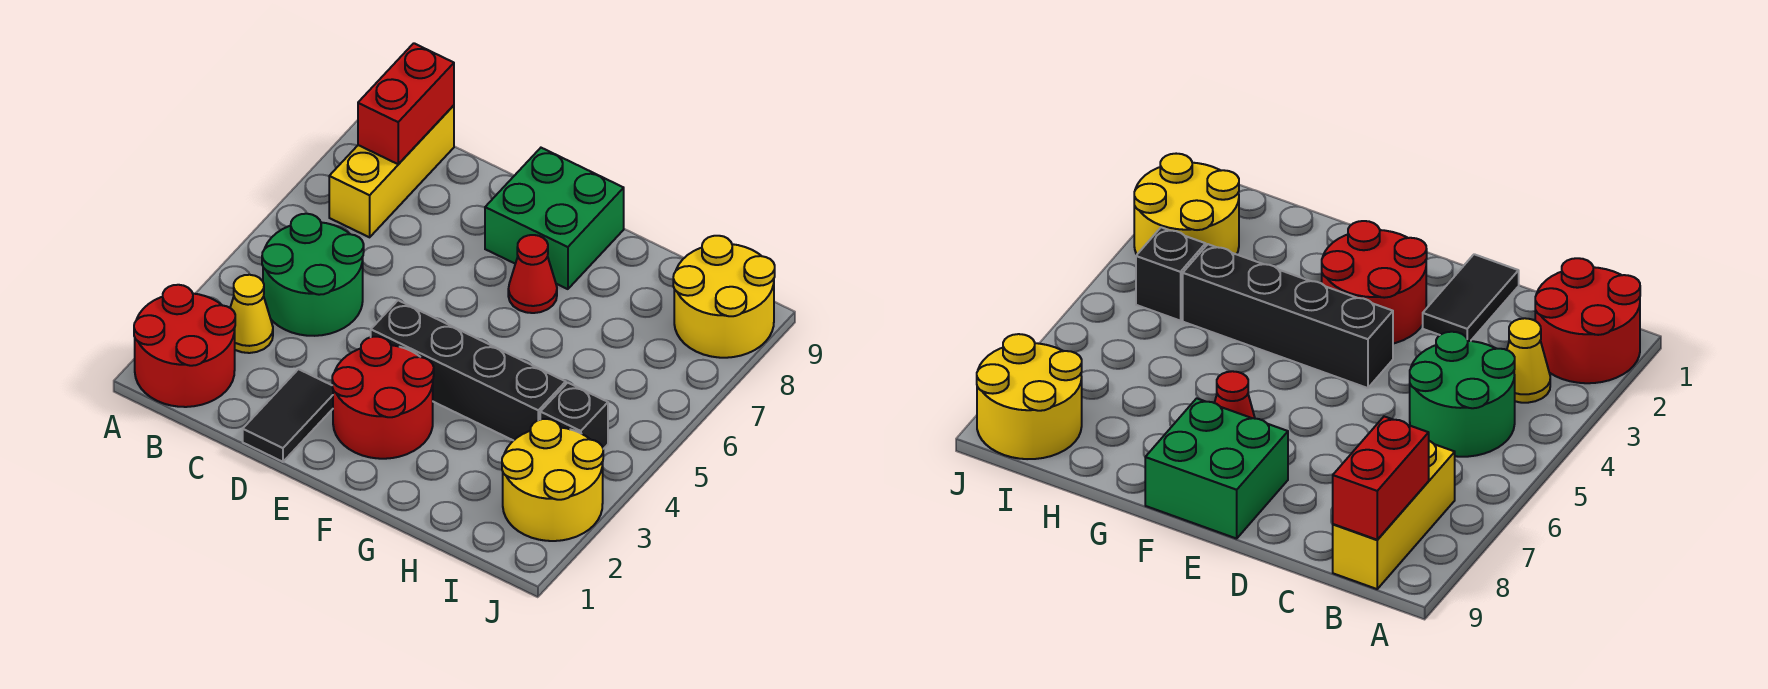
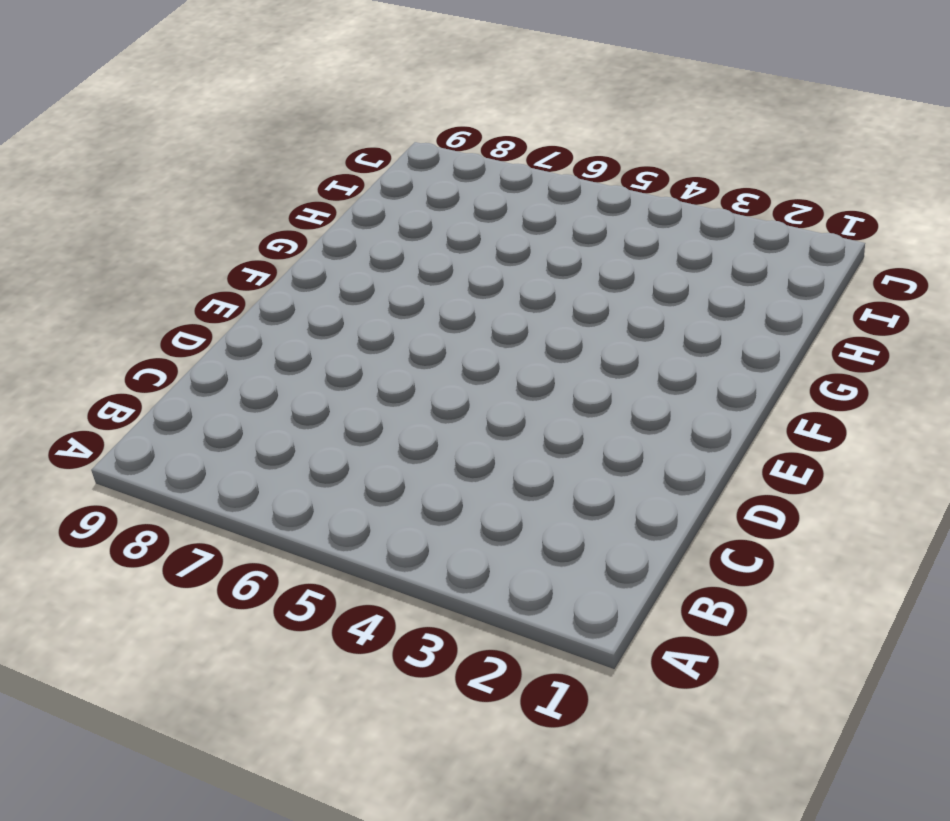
none -> red 2x2 round brick [134,285,235,407]
none -> yellow 1x1 cone [230,275,273,353]
none -> green 2x2 round brick [262,214,364,336]

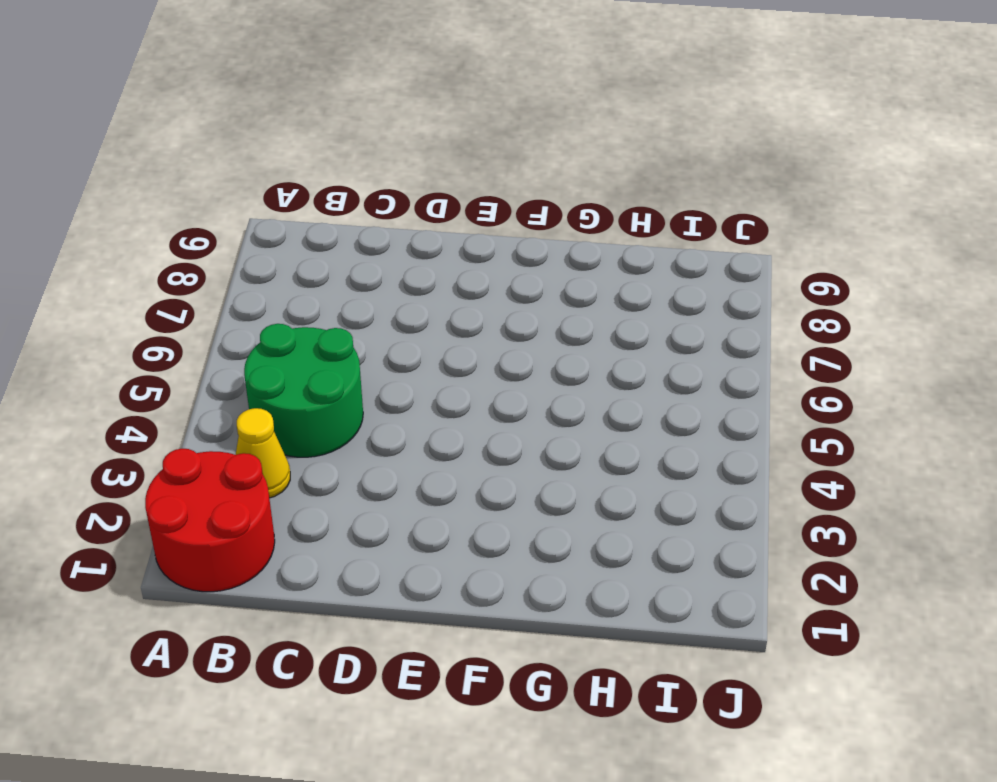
none -> yellow 1x3 brick [329,105,454,237]
none -> black 1x2 tile [243,369,333,462]
none -> red 2x2 round brick [332,337,434,459]

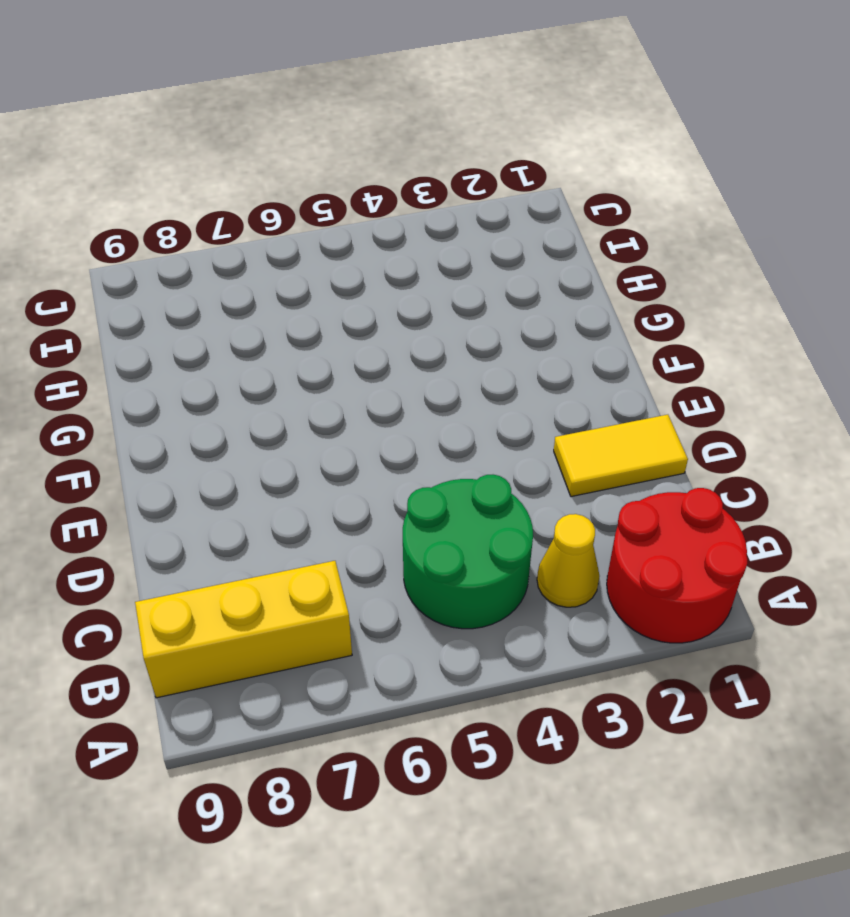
yellow 1x2 tile [554,415,688,497] -> black 1x2 tile [243,369,333,462]
none -> red 2x2 round brick [332,337,434,459]
none -> black 1x4 brick [371,300,566,441]
none -> green 2x2 brick [485,148,624,289]

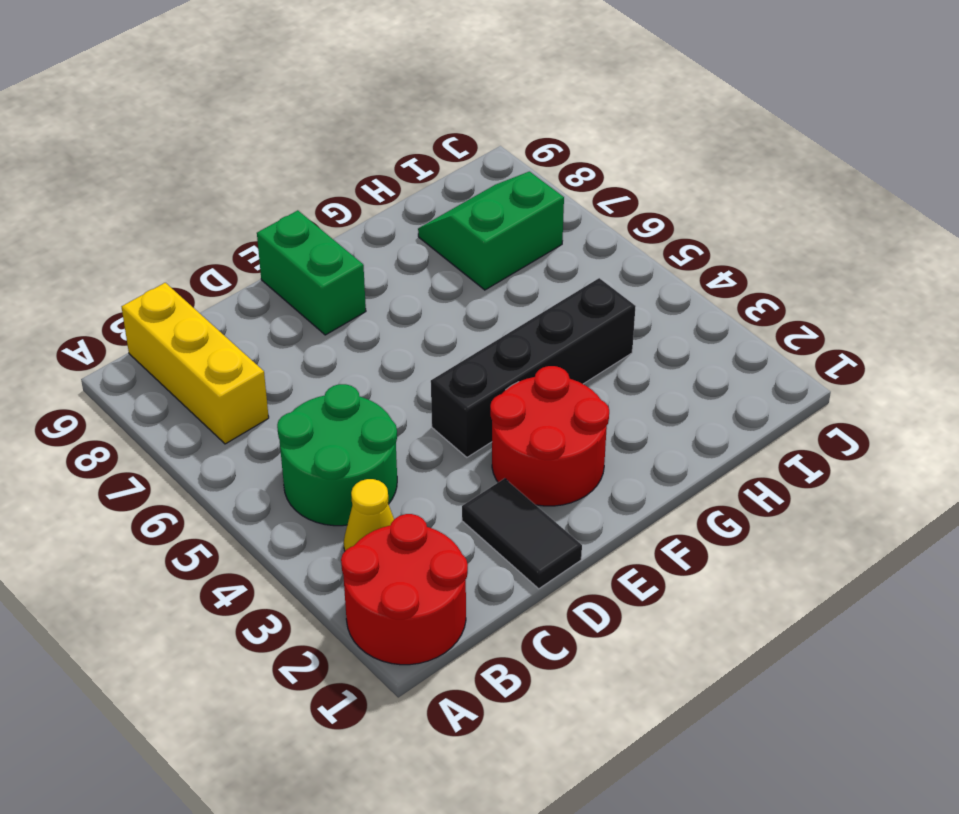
green 1x2 brick [257,210,366,335] -> green 2x2 brick [485,148,624,289]
green 2x2 slope [418,172,564,290] -> yellow 2x2 round brick [673,236,775,358]
none -> red 1x1 cone [508,235,557,313]
none -> yellow 2x2 round brick [502,419,603,541]
none -> black 1x1 brick [540,383,608,449]

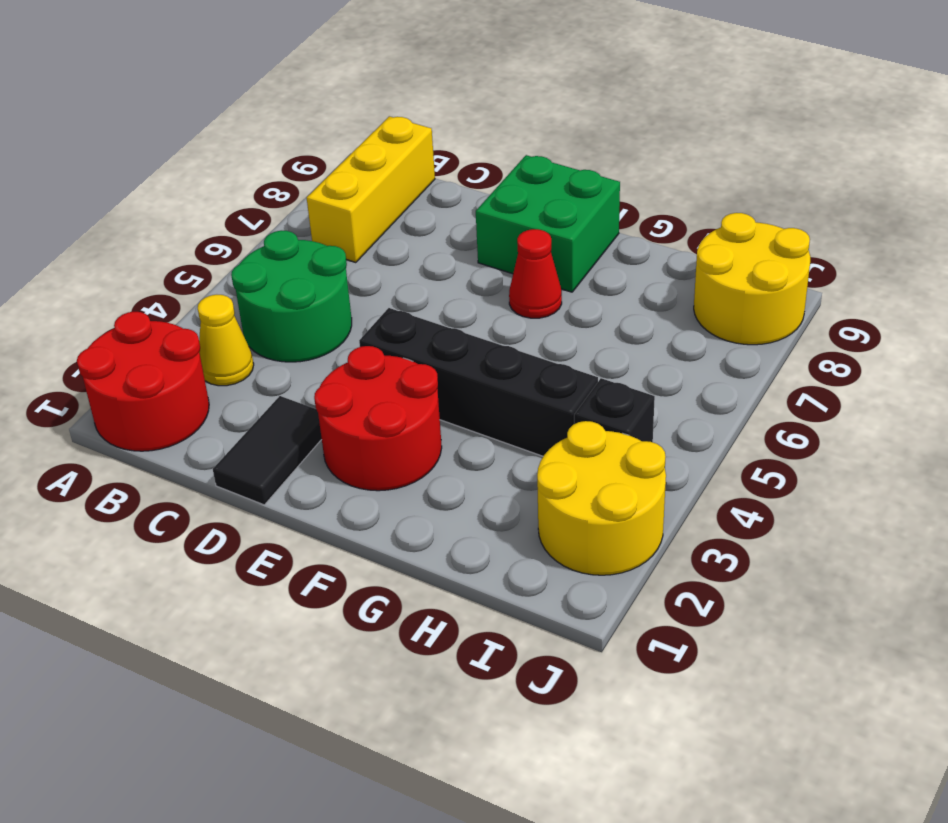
none -> red 1x2 brick [358,43,454,164]

